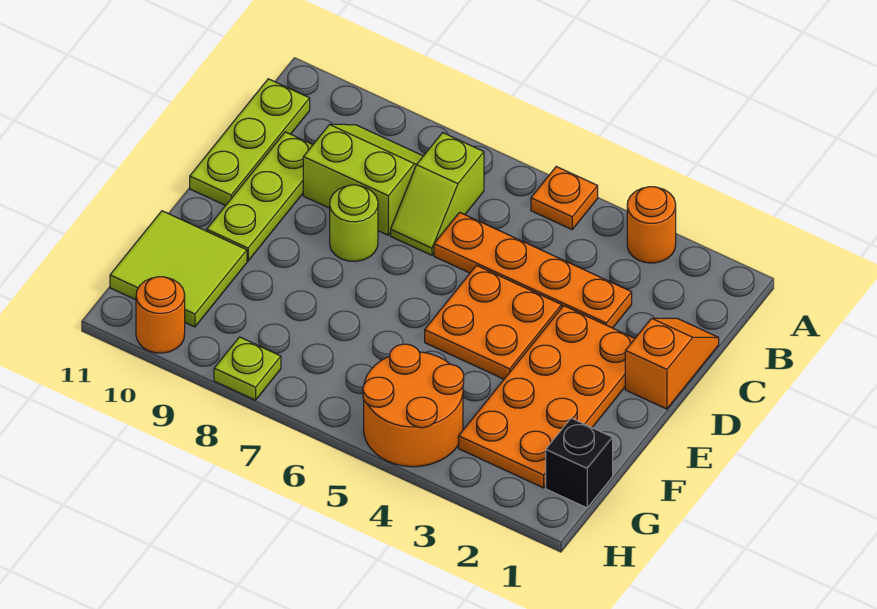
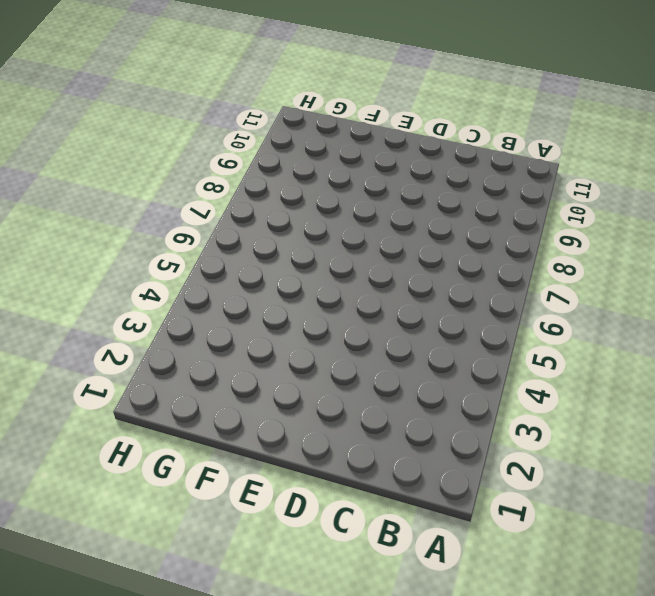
none -> orange 1x1 round brick [627,187,676,263]
none -> orange 1x1 plate [531,167,598,229]
none -> lime 1x2 slope [391,133,484,255]

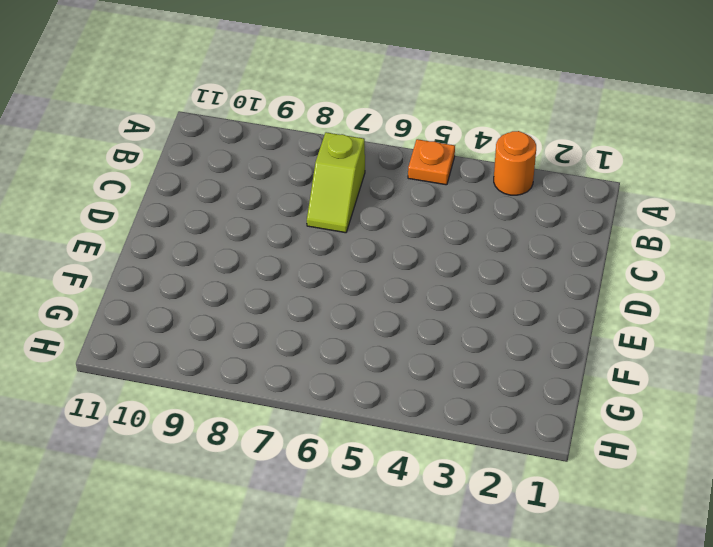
none -> lime 2x2 slope [303,124,423,235]
none -> lime 1x3 plate [190,79,310,206]
none -> orange 1x2 slope [625,318,719,409]

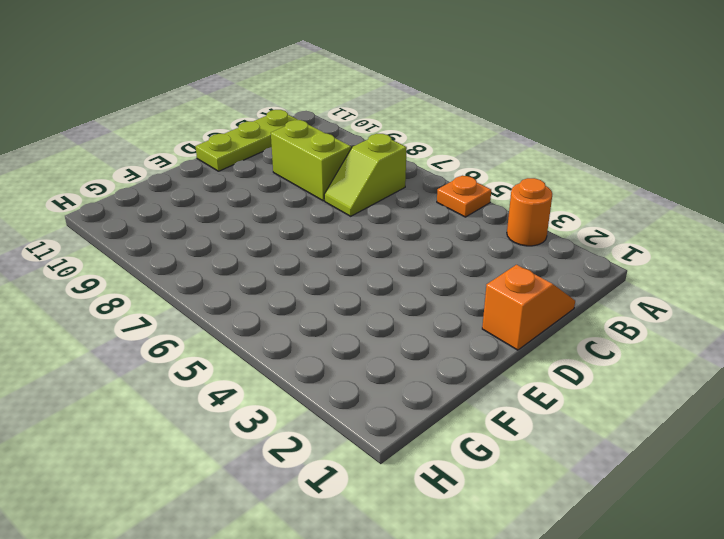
none -> orange 1x4 plate [434,212,632,328]
none -> lime 1x3 plate [207,132,313,261]
none -> orange 2x4 plate [459,306,635,488]

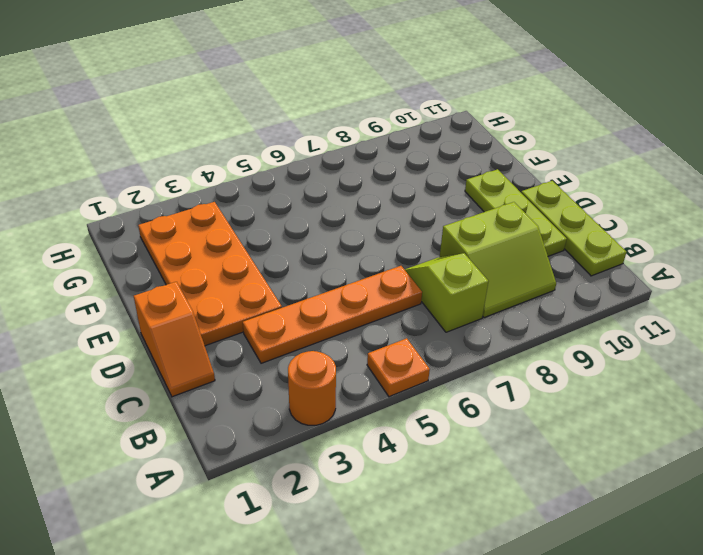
none -> orange 2x2 plate [425,265,562,379]
none -> lime 1x1 round brick [330,185,378,262]
none -> lime 2x2 tile [110,211,247,327]

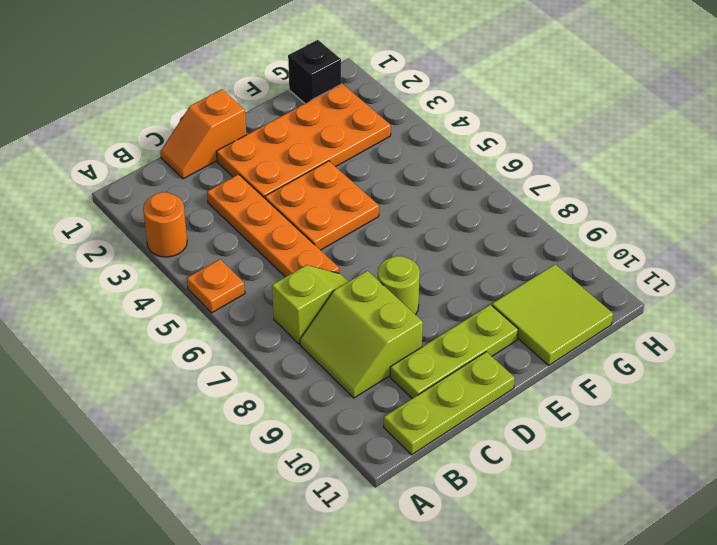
none -> orange 2x2 round brick [363,344,464,467]
none -> lime 1x1 plate [214,337,281,400]
none -> orange 1x1 round brick [136,277,185,353]

